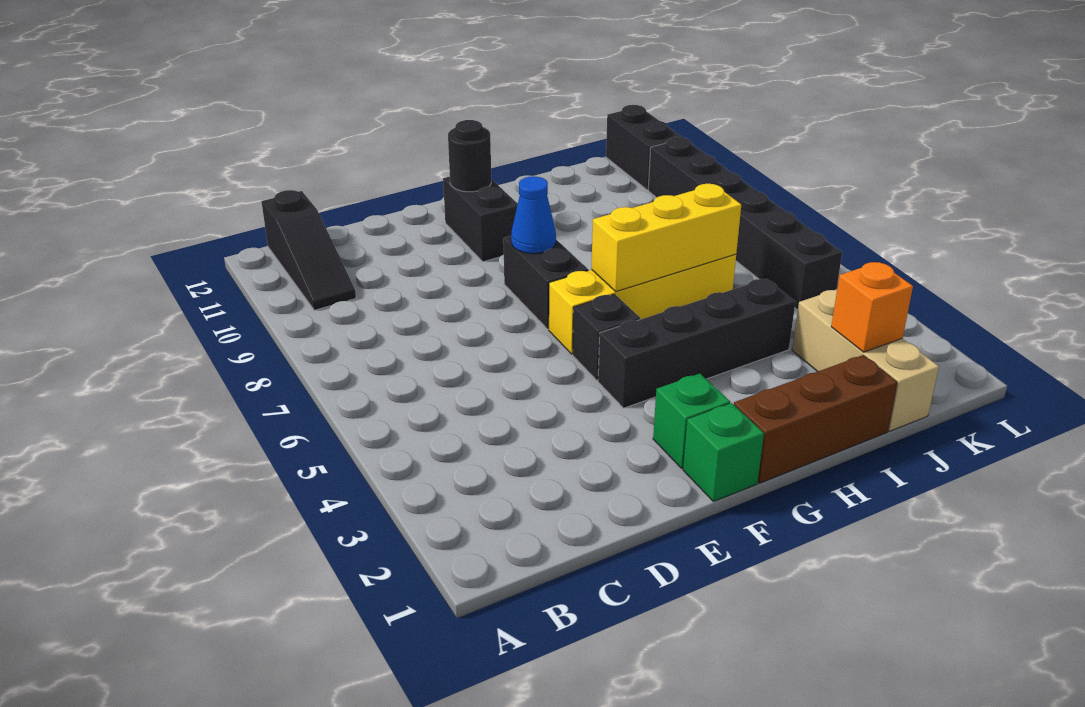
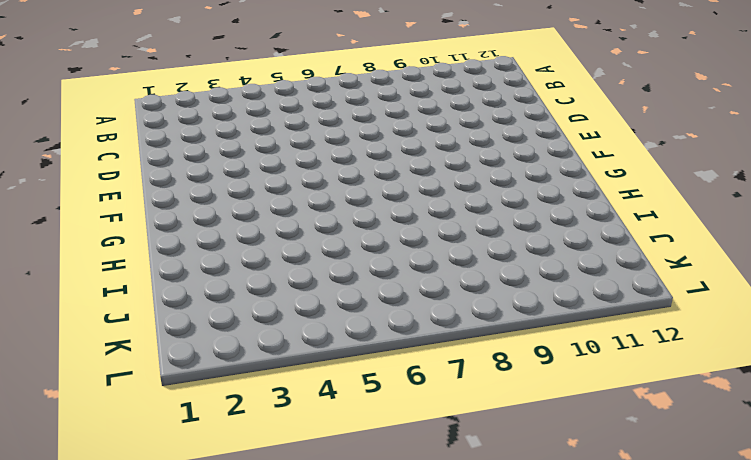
none -> black 1x3 slope [261,190,356,310]
none -> green 1x1 brick [683,403,764,502]
none -> green 1x1 brick [653,374,730,468]

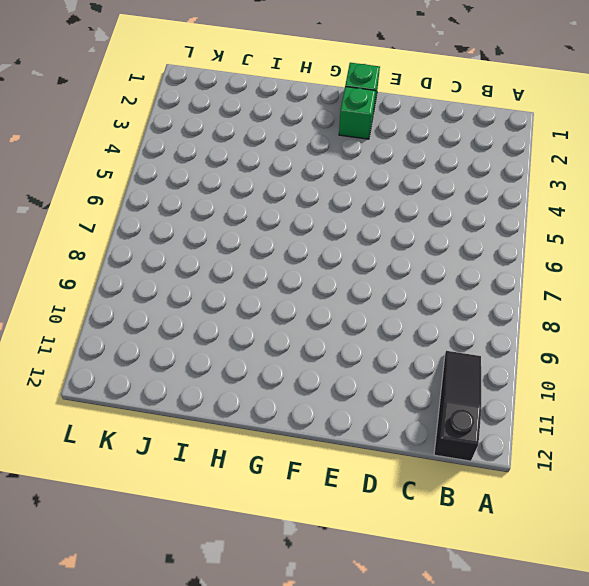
none -> black 1x4 brick [598,279,795,408]
none -> black 1x1 brick [573,294,640,380]
none -> yellow 1x4 brick [549,254,736,354]

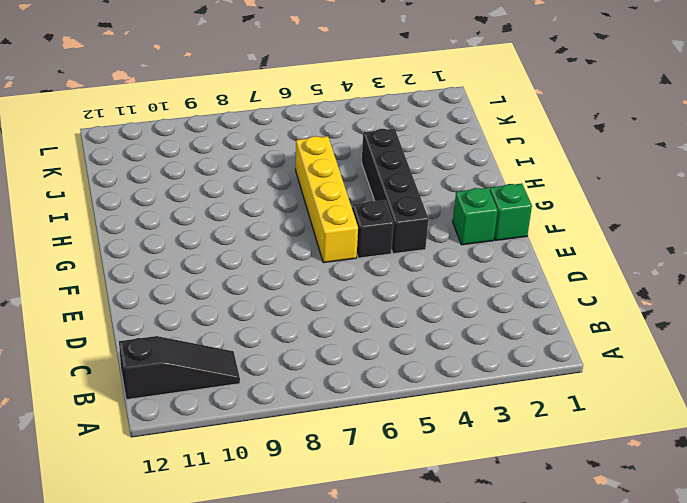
none -> black 1x2 brick [503,236,588,329]
none -> black 1x2 brick [443,177,518,262]
none -> brown 1x3 brick [734,355,897,483]

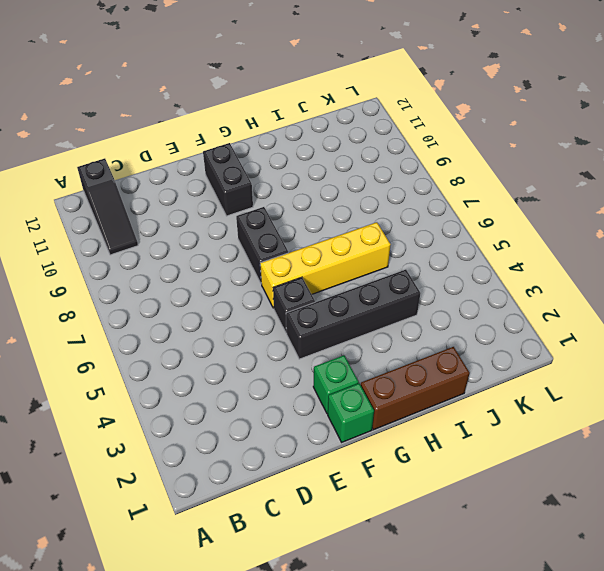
none -> tan 1x3 brick [792,289,939,431]
none -> black 1x6 brick [648,137,842,310]
none -> black 1x2 brick [606,105,681,190]

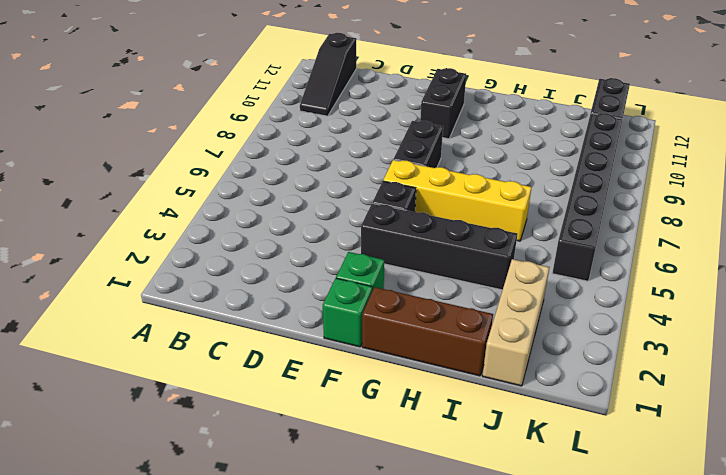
none -> blue 1x1 cone [511,176,556,254]
none -> black 1x1 round brick [448,120,491,192]
none -> yellow 1x3 brick [592,184,741,292]

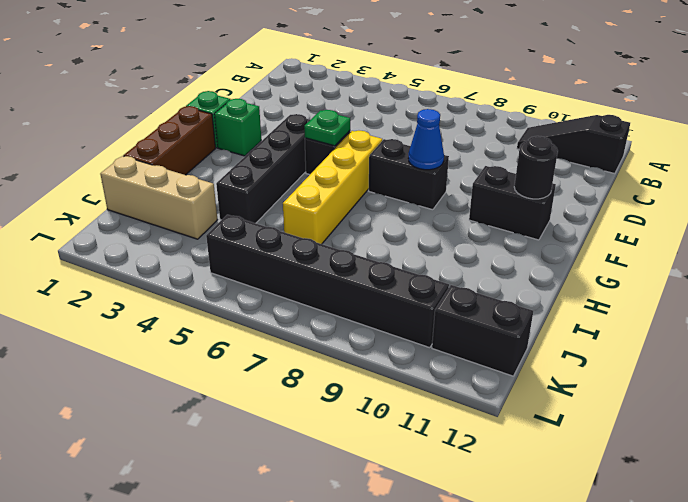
green 1x1 plate [304,110,350,146] -> none
none -> yellow 1x3 brick [592,184,741,292]
none -> orange 1x1 brick [831,262,913,352]

